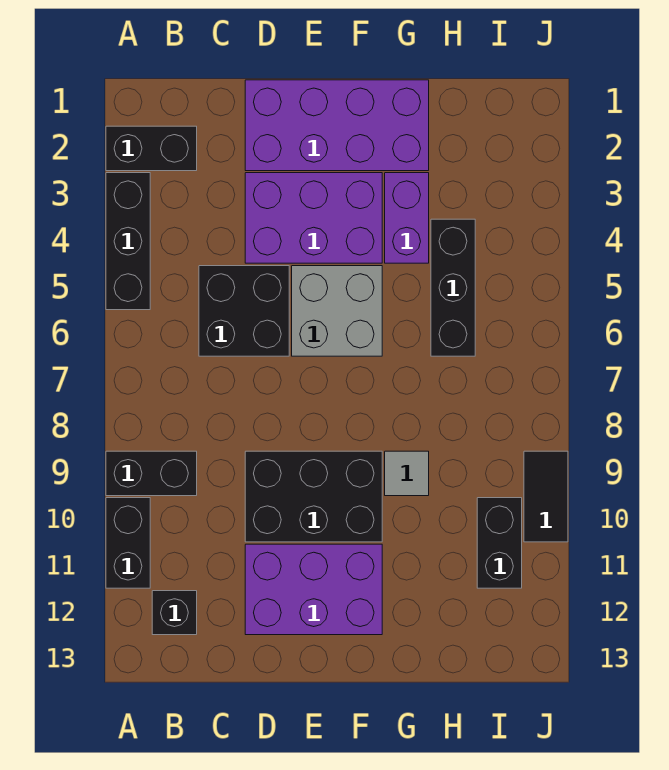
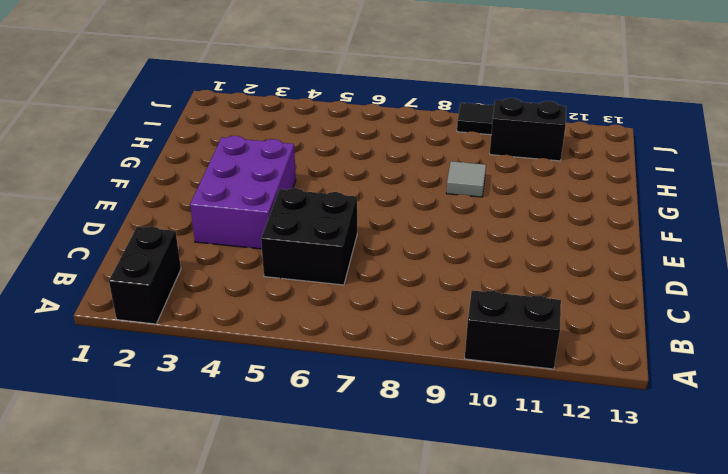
none -> black 1x3 brick [106,173,150,310]
none -> black 1x2 brick [106,451,197,496]
none -> black 1x1 brick [152,591,197,635]

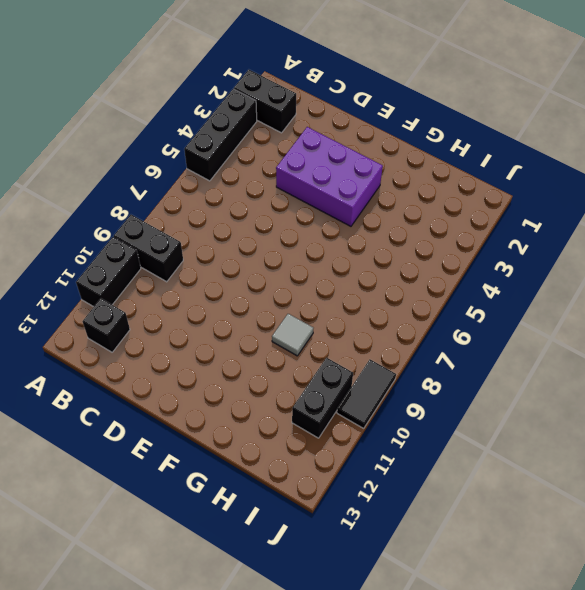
none -> black 2x2 brick [199,266,289,356]
none -> purple 2x4 brick [245,80,429,171]
none -> black 2x3 brick [245,451,382,542]

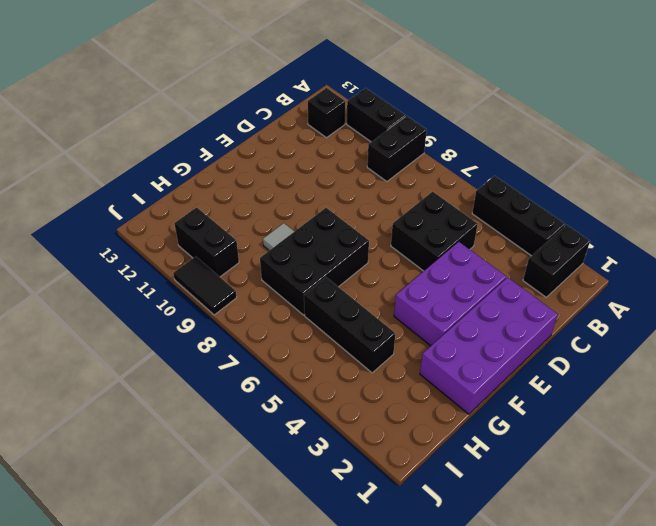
black 2x3 brick [260,208,369,315] -> black 2x3 brick moved to [245,451,382,542]
none -> purple 2x3 brick [245,544,382,635]
none -> grey 2x2 brick [292,266,382,356]
none -> purple 1x2 brick [385,173,429,263]

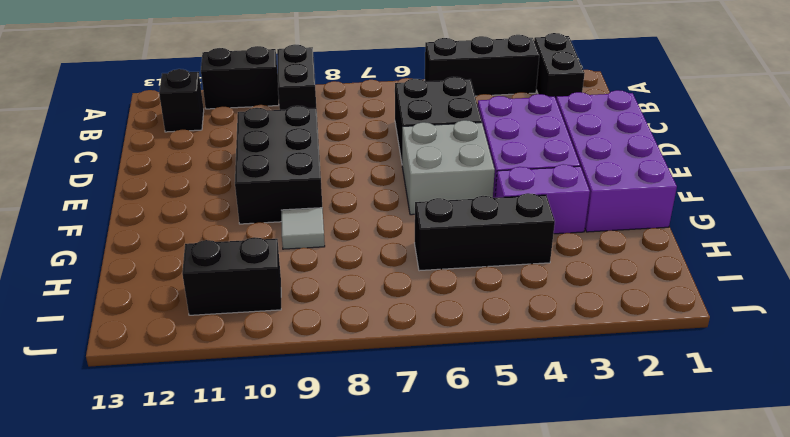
none -> purple 2x3 brick [245,544,382,635]
none -> black 1x2 tile [524,451,568,542]

